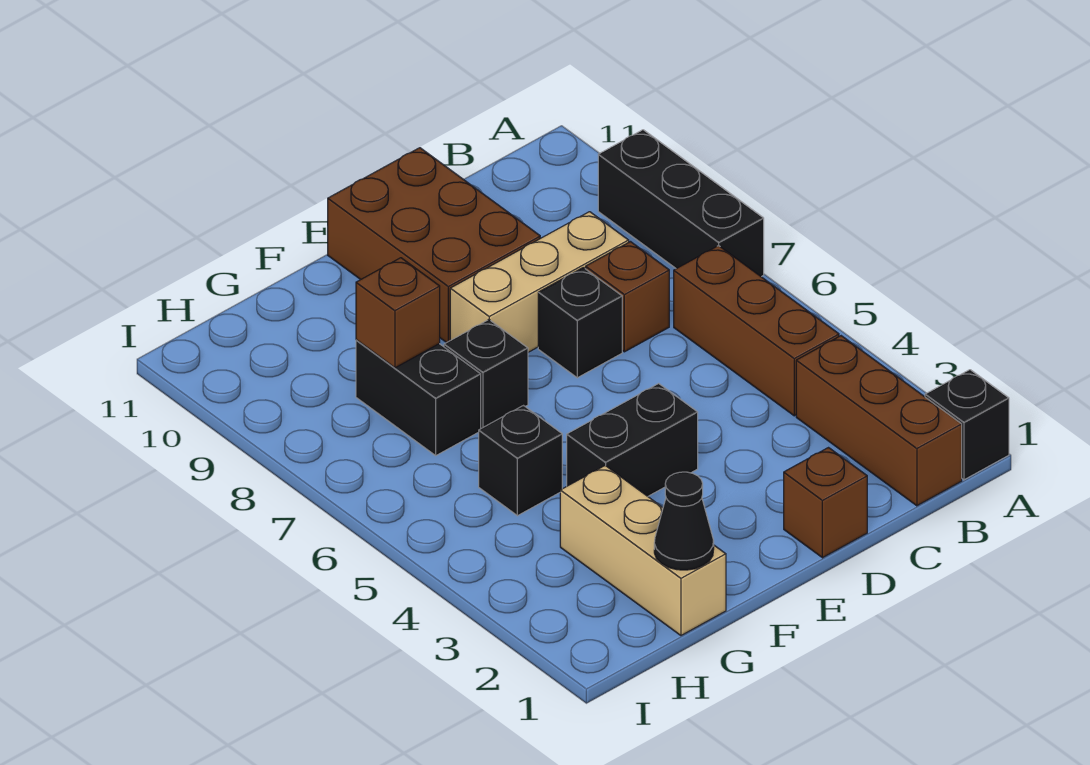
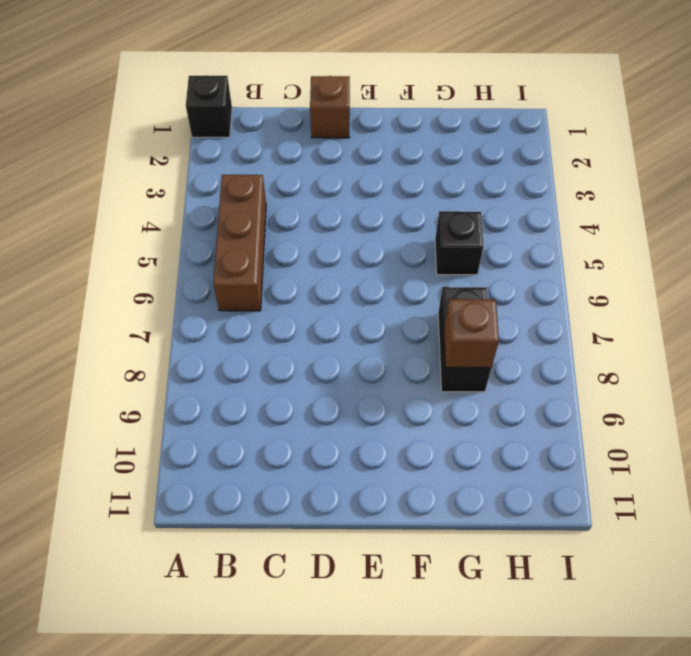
none -> black 1x3 brick [598,130,764,277]
none -> brown 1x3 brick [796,336,962,506]
none -> brown 1x1 brick [586,242,669,352]

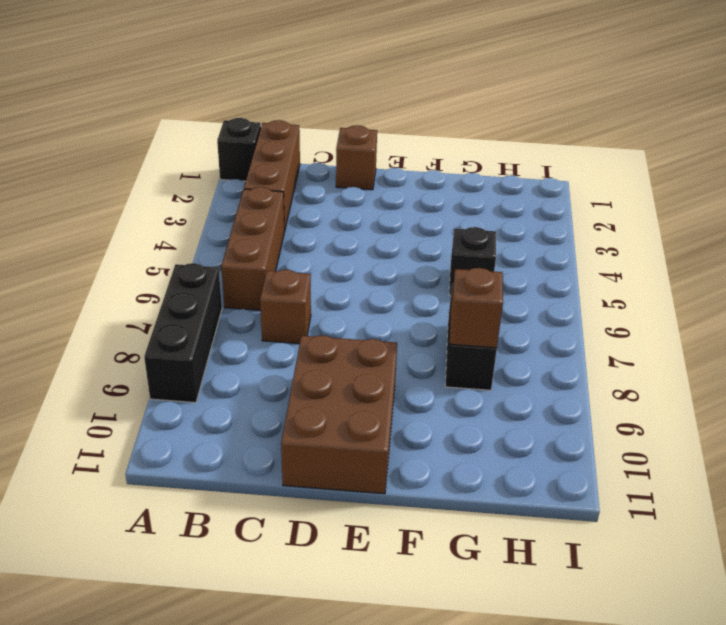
none -> tan 1x3 brick [450,212,629,352]
none -> black 1x1 brick [538,268,622,378]
none -> black 1x2 brick [567,383,698,496]

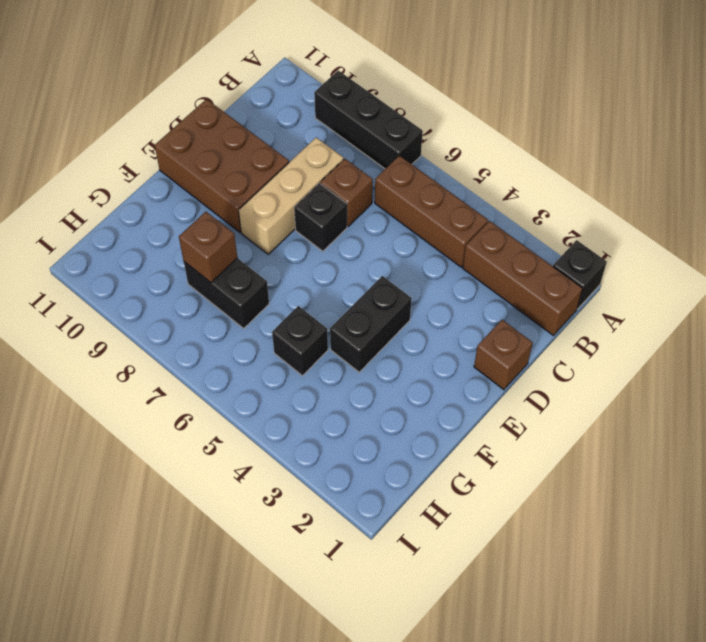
none -> black 1x1 brick [444,320,528,428]
none -> tan 1x3 brick [560,465,726,635]
none -> black 1x1 cone [654,472,714,570]

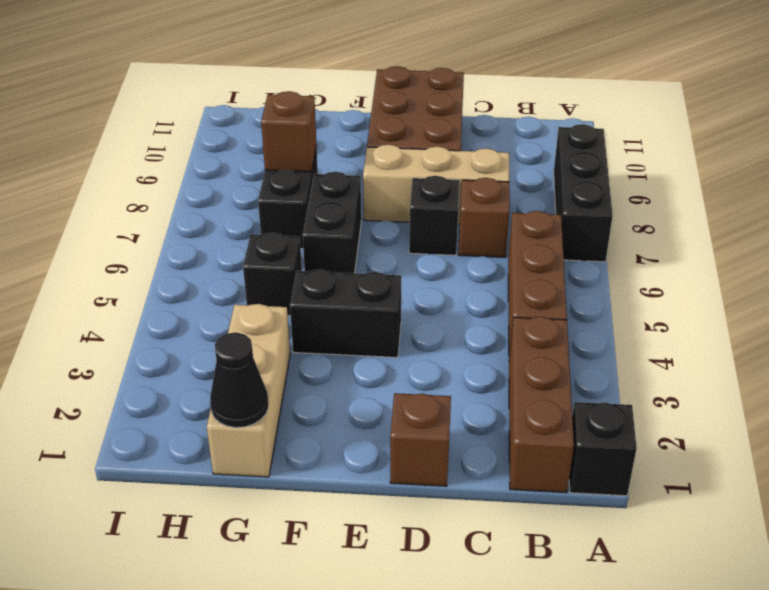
black 1x2 brick [303,172,361,273] -> black 1x1 brick [444,320,528,428]

